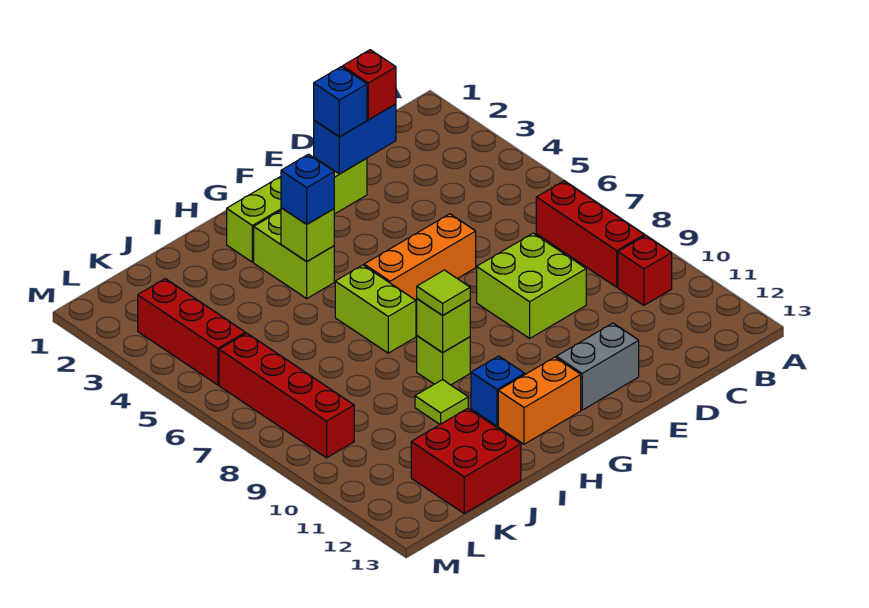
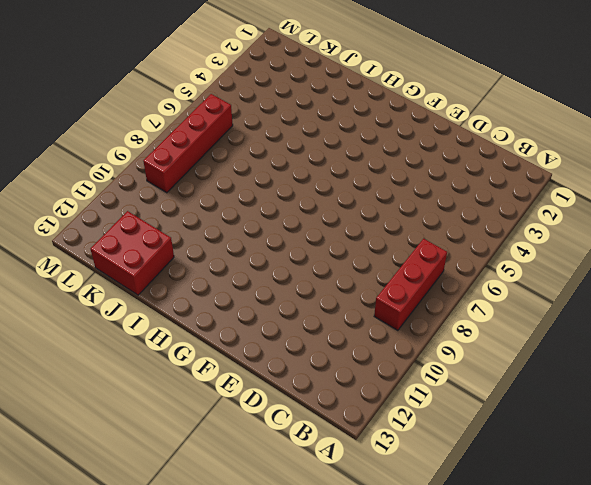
none -> red 1x1 brick [618,236,672,305]
none -> lime 2x2 brick [477,233,586,338]
none -> lime 1x4 brick [227,157,367,262]

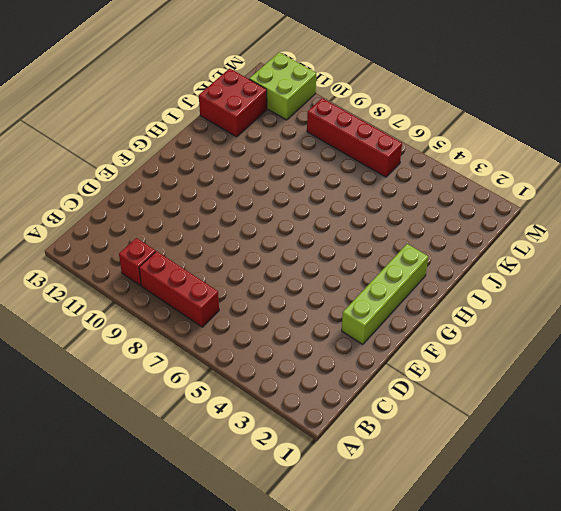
lime 2x2 brick [249,52,316,120] -> lime 2x2 brick moved to [477,233,586,338]
none -> orange 1x3 brick [364,214,476,303]
none -> grey 1x2 brick [556,323,639,410]
none -> orange 1x2 brick [498,357,581,444]

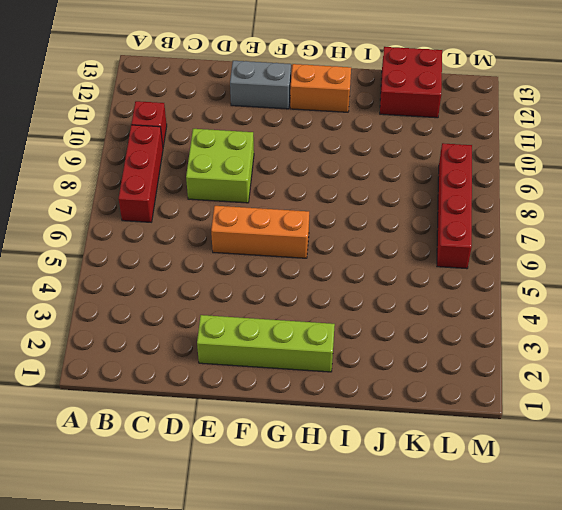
none -> lime 1x2 brick [254,211,334,298]
none -> lime 1x2 brick [335,265,416,353]
none -> lime 1x1 brick [417,336,470,385]

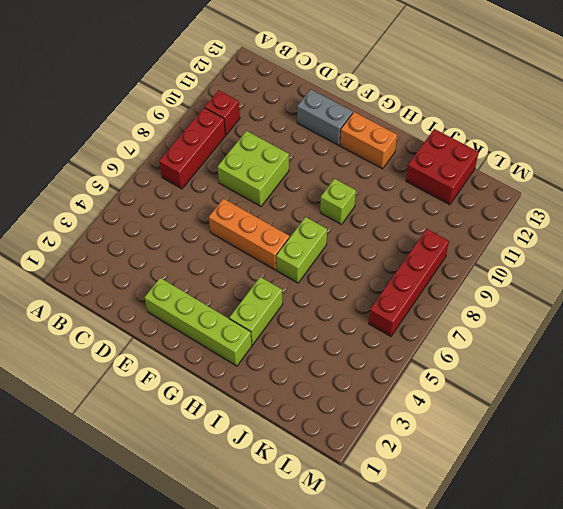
none -> blue 1x1 brick [471,356,525,426]
none -> lime 1x1 tile [415,380,468,424]
none -> red 1x3 brick [138,279,245,385]

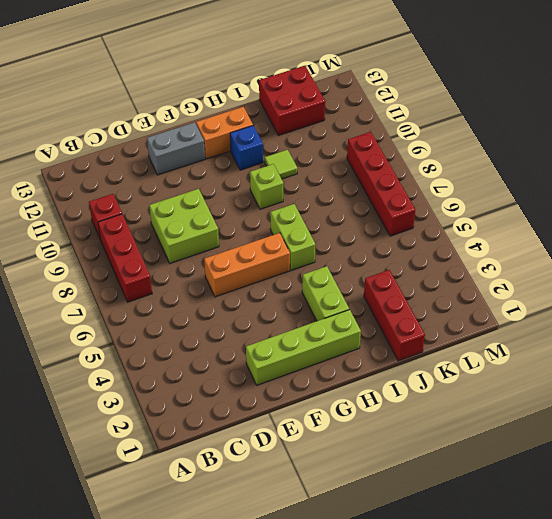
red 1x3 brick [364,270,425,361] -> red 1x3 brick moved to [138,279,245,385]
none -> blue 1x2 brick [314,104,396,174]
none -> lime 1x1 brick [281,208,334,261]
none -> lime 1x1 brick [417,299,470,353]

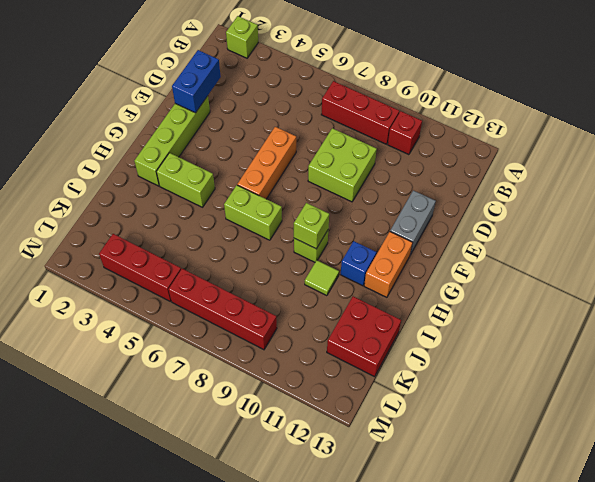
lime 1x1 brick [226,16,258,58] -> lime 1x1 brick moved to [281,208,334,261]
none -> red 1x1 brick [343,50,396,120]
none -> blue 1x1 brick [314,67,367,137]
none -> blue 1x1 brick [281,154,334,224]

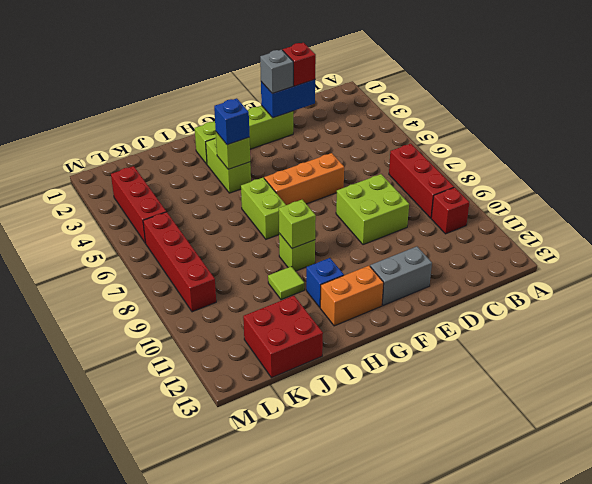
grey 1x1 brick [260,50,293,93] -> blue 1x1 brick [314,67,367,137]
none -> lime 1x1 tile [417,270,470,315]

